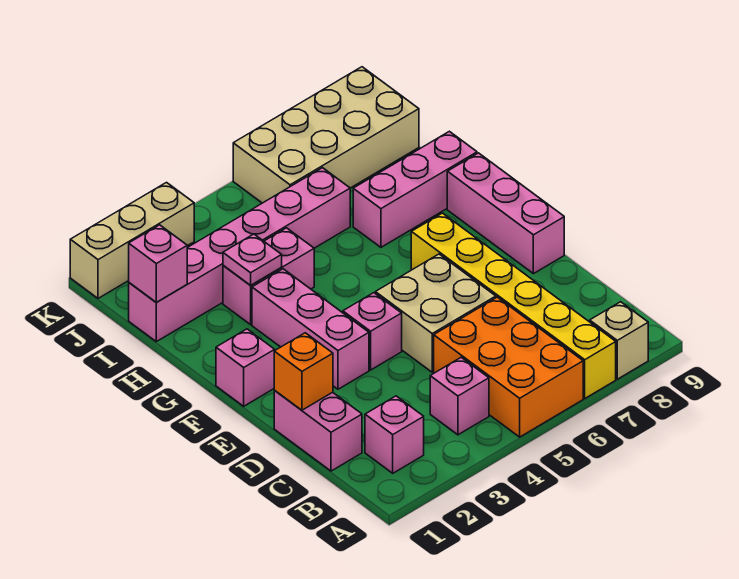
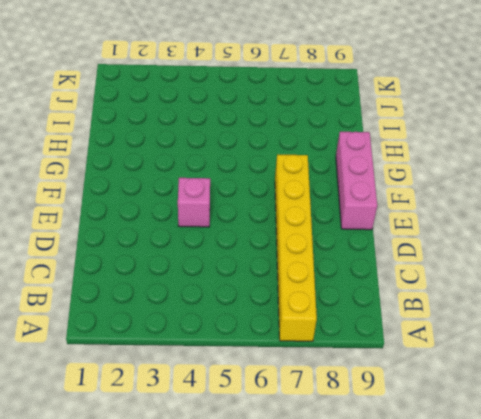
none -> orange 2x3 brick [434,297,583,437]
none -> tan 1x1 brick [590,302,648,379]
none -> pink 1x1 brick [365,396,424,473]

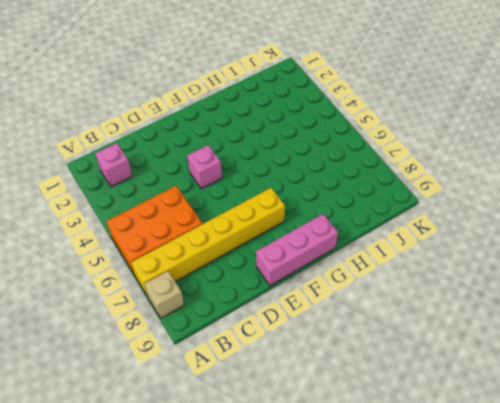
none -> pink 1x1 brick [430,357,489,435]
none -> pink 1x2 brick [274,390,362,471]
none -> tan 2x2 brick [375,254,496,372]

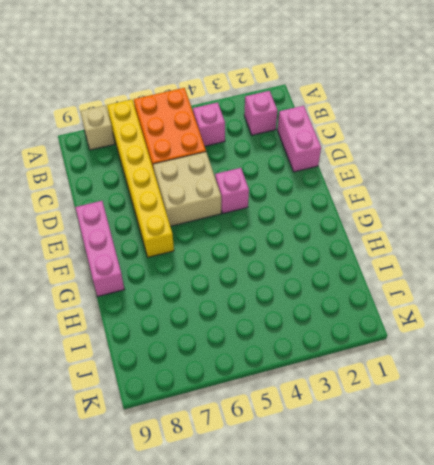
none -> pink 1x3 brick [252,269,369,389]
none -> pink 1x1 brick [216,329,275,406]
none -> pink 1x2 brick [223,228,314,325]

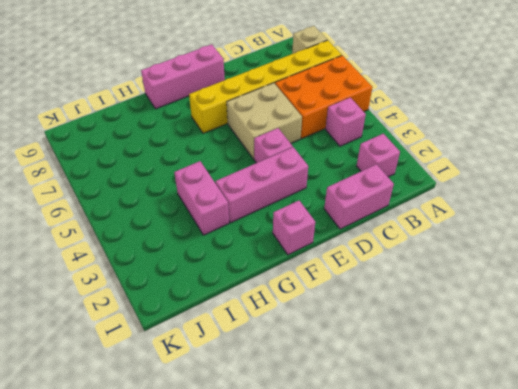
none -> pink 1x3 brick [353,131,477,247]
none -> pink 1x6 brick [129,168,350,342]
none -> tan 2x4 brick [233,67,419,203]

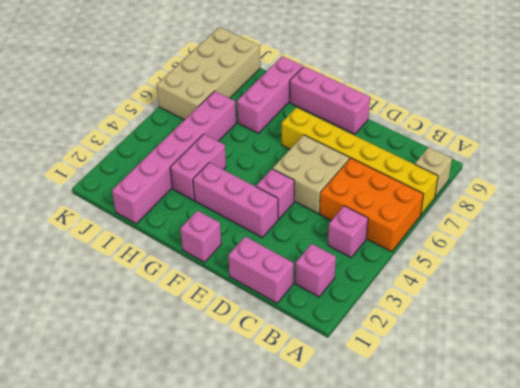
none -> tan 1x3 brick [70,183,194,298]
none -> orange 1x1 brick [274,333,333,410]
none -> pink 1x1 plate [223,234,282,285]

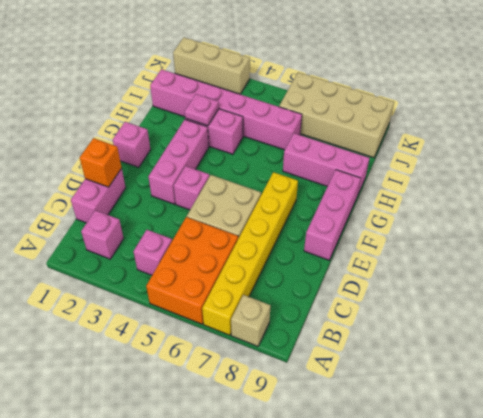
none -> pink 1x1 brick [129,225,187,302]

